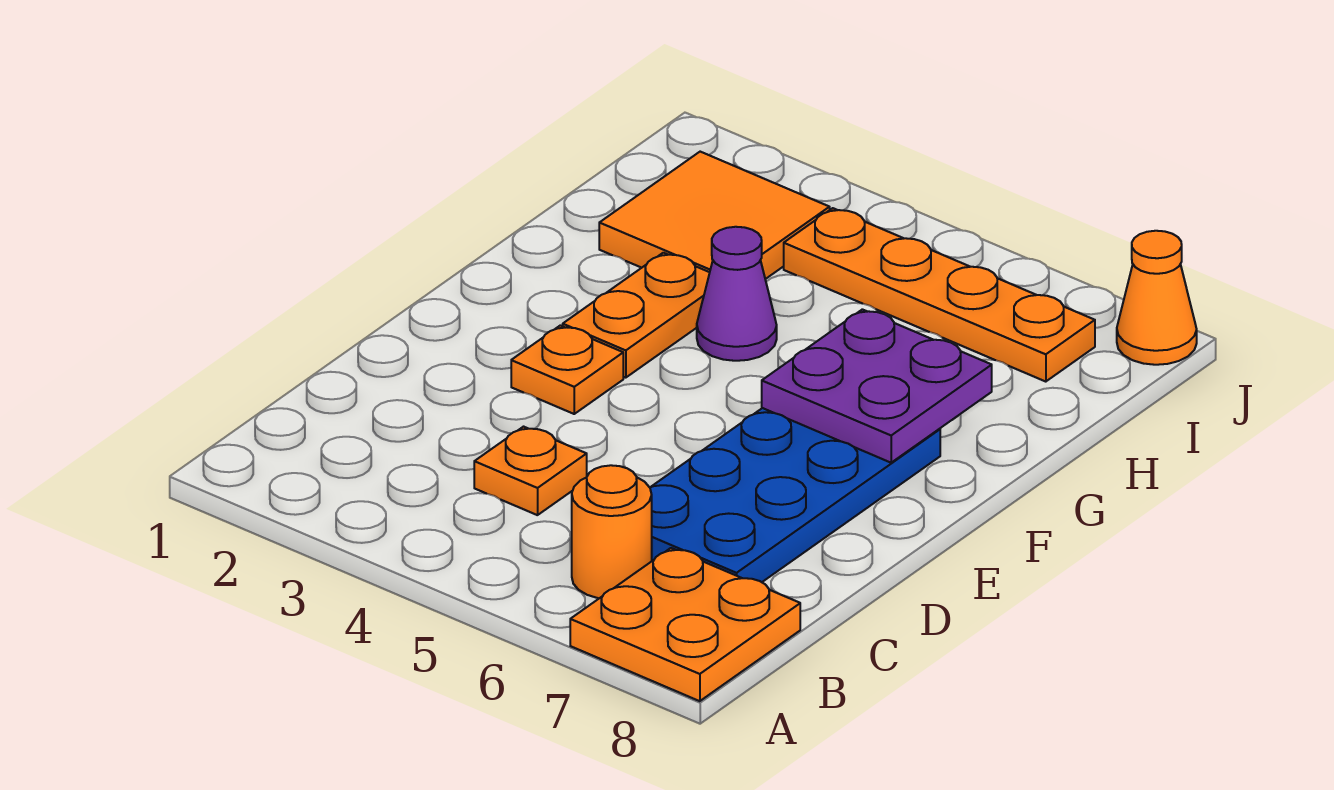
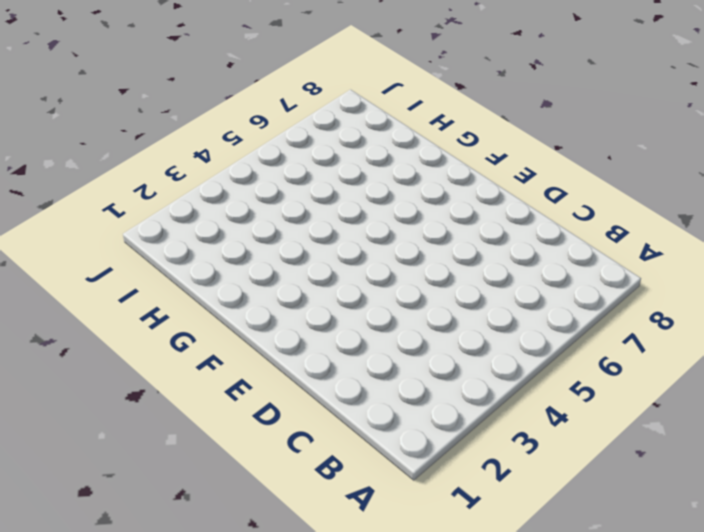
none -> orange 2x2 plate [570,548,800,701]
none -> orange 1x1 round brick [572,465,652,598]

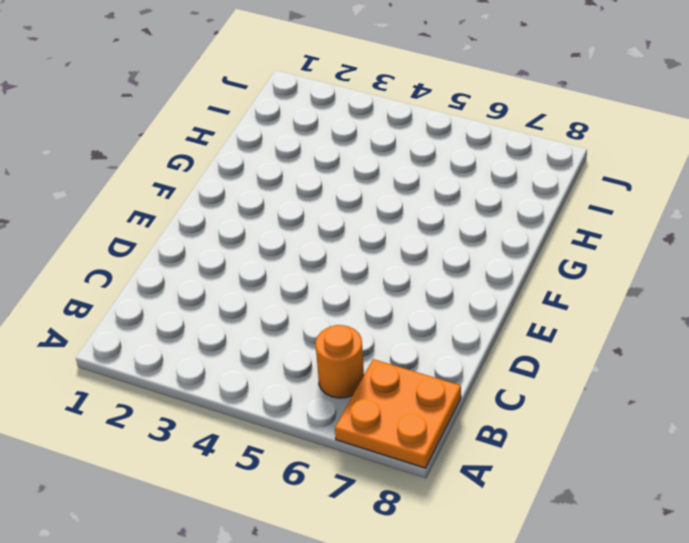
none -> orange 1x1 plate [474,427,587,515]
none -> blue 2x4 plate [650,408,940,582]

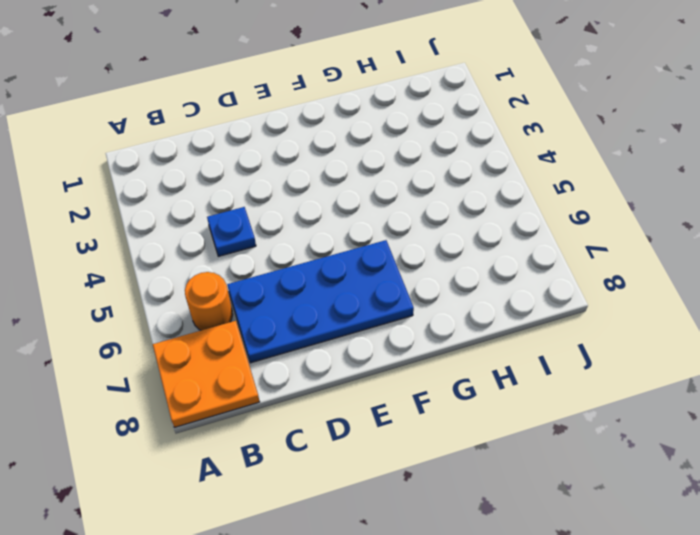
blue 1x1 plate [207,207,256,256] -> orange 1x1 plate [474,427,587,515]
none -> orange 1x1 plate [511,325,623,414]
none -> orange 1x2 plate [563,253,710,378]

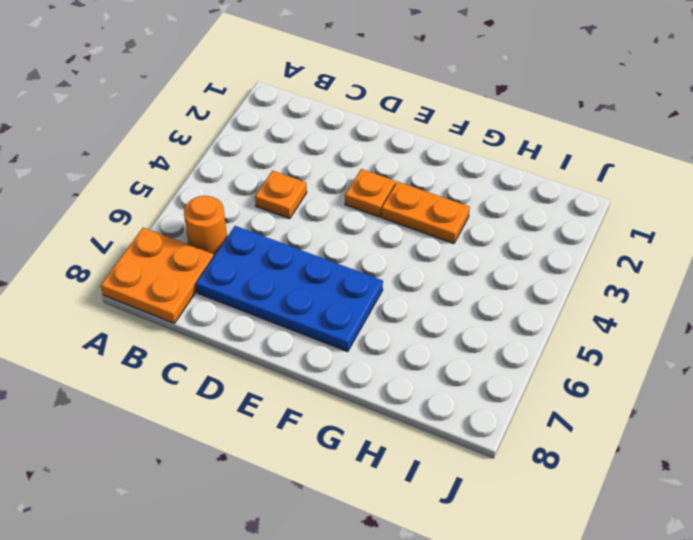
none -> purple 1x1 cone [697,227,777,361]
none -> orange 2x2 tile [599,152,830,279]

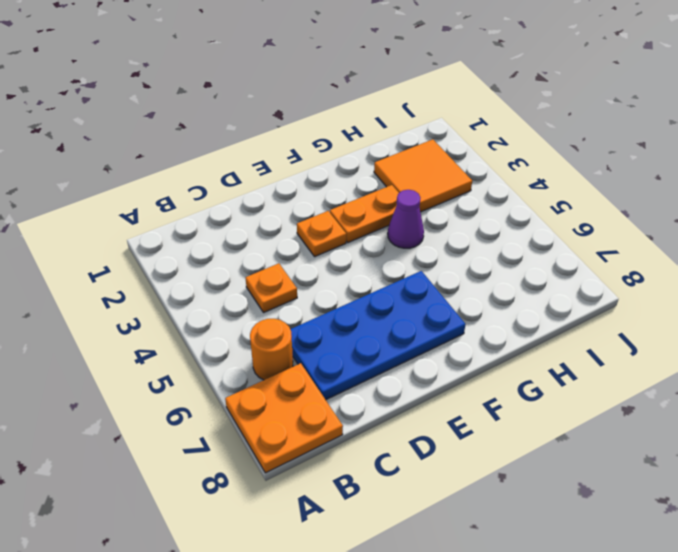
none -> orange 1x4 plate [784,208,1095,382]
none -> orange 1x1 cone [1117,231,1197,365]

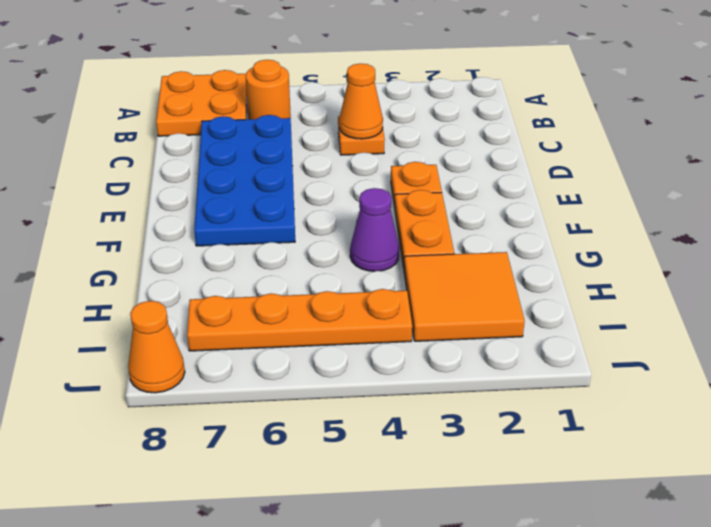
orange 1x1 cone [339,63,383,139] -> none
none -> purple 2x2 plate [762,309,992,463]

